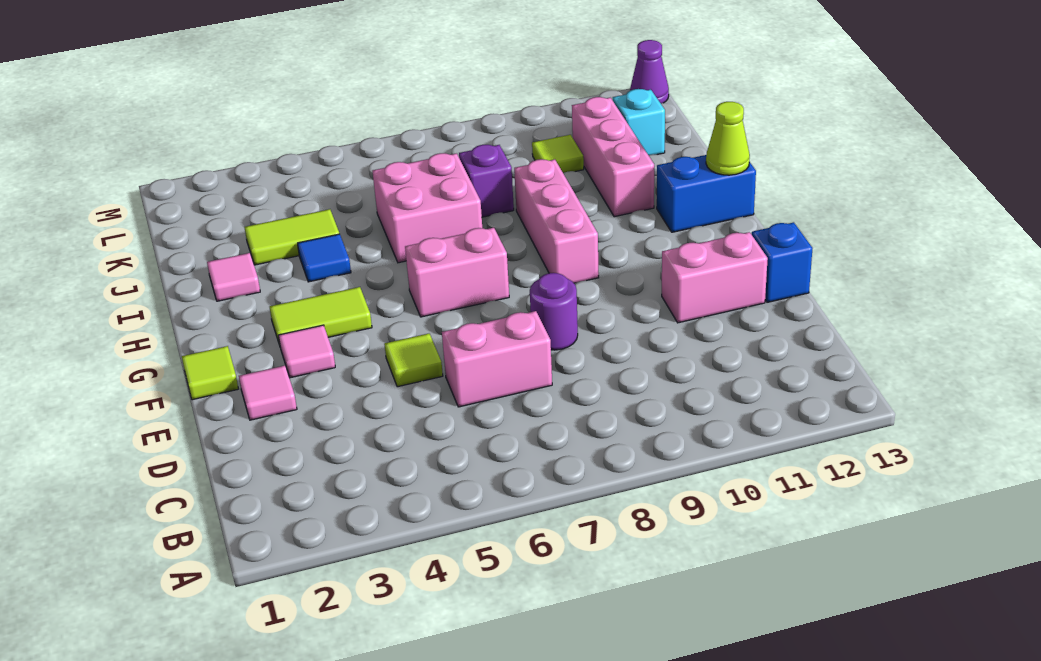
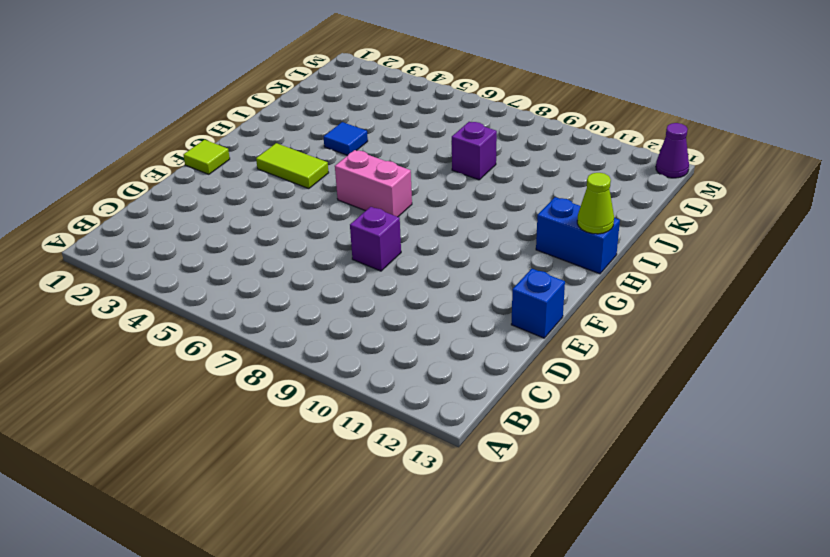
purple 1x1 brick [350,207,401,271] -> purple 1x1 round brick [530,273,578,350]
none -> pink 1x2 brick [442,311,552,407]
none -> pink 1x1 tile [239,366,297,420]
none -> lime 1x1 tile [384,334,443,387]

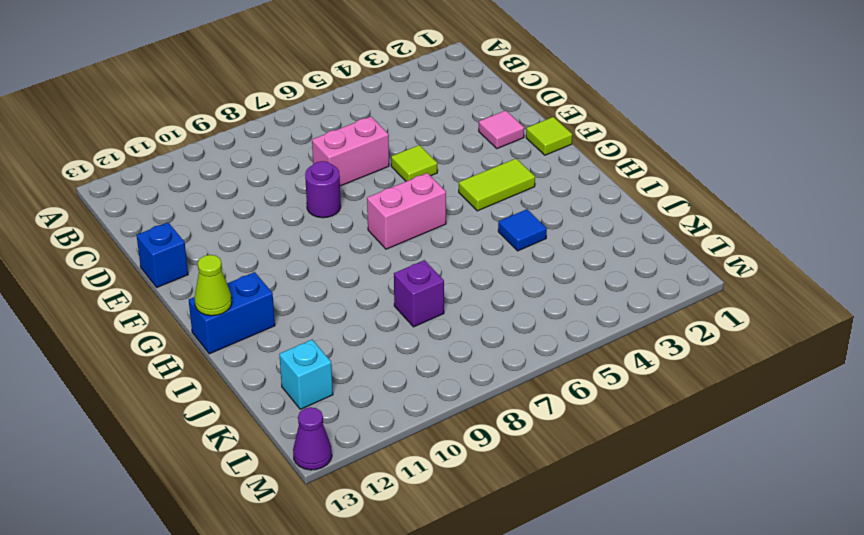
none -> pink 1x2 brick [662,232,768,323]
none -> pink 1x1 tile [278,325,335,378]
none -> pink 1x3 brick [514,159,599,283]

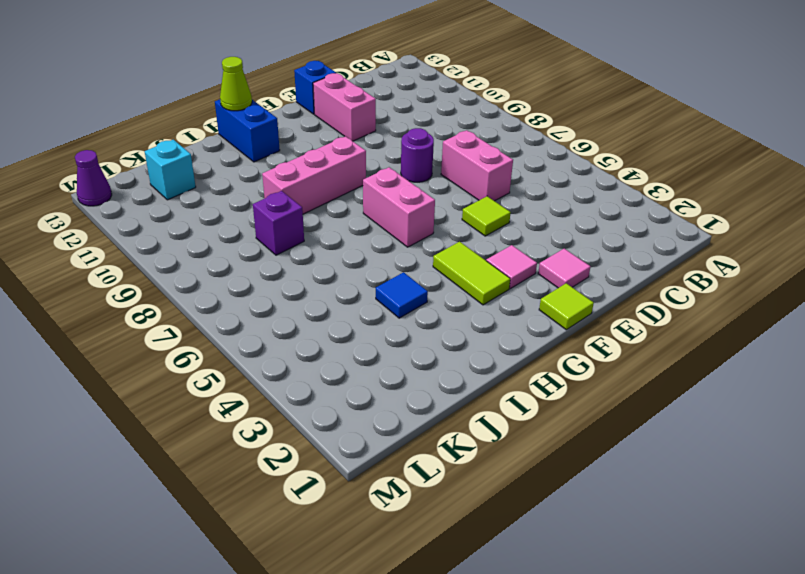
none -> pink 1x1 tile [207,253,260,301]
none -> pink 2x2 brick [372,153,482,263]
none -> pink 1x3 brick [572,97,654,217]

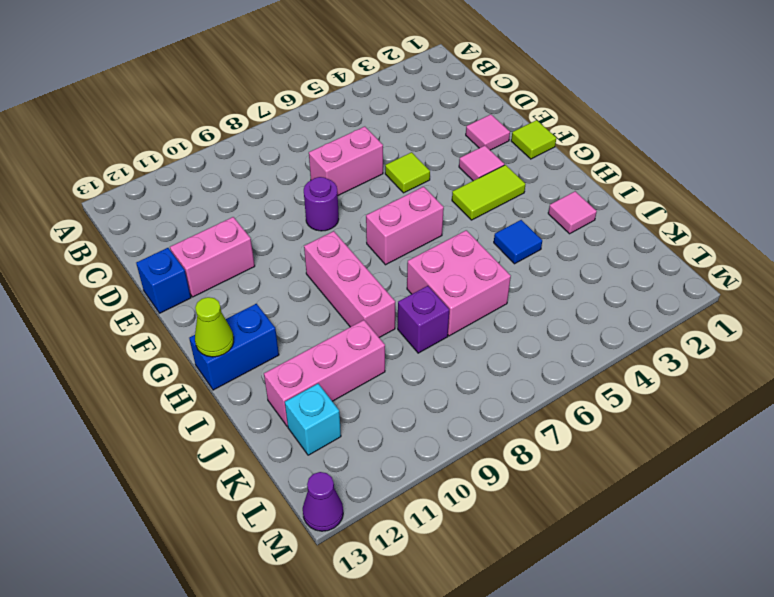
pink 1x3 brick [264,320,385,426] -> pink 1x3 brick turned to [572,97,654,217]
none -> lime 1x2 tile [244,209,339,265]
none -> lime 1x1 tile [532,135,584,173]

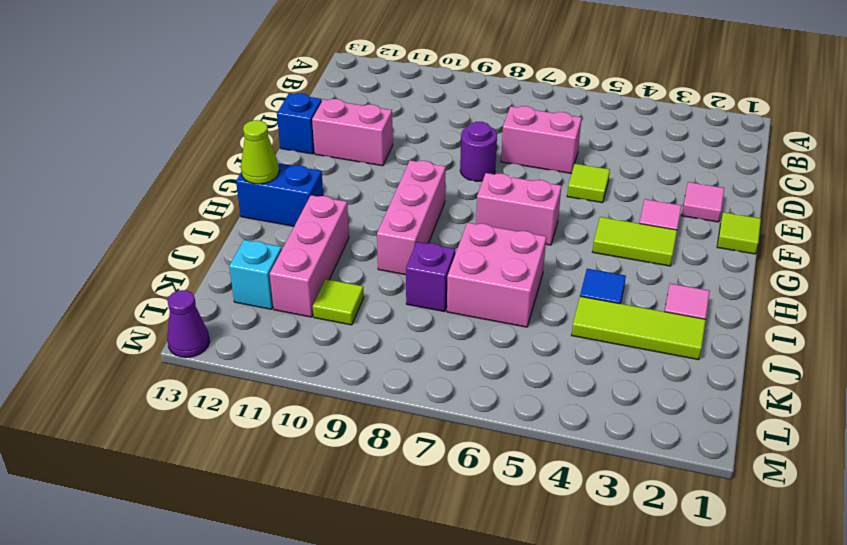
lime 1x3 tile [572,296,706,360] -> lime 1x2 tile [244,209,339,265]

